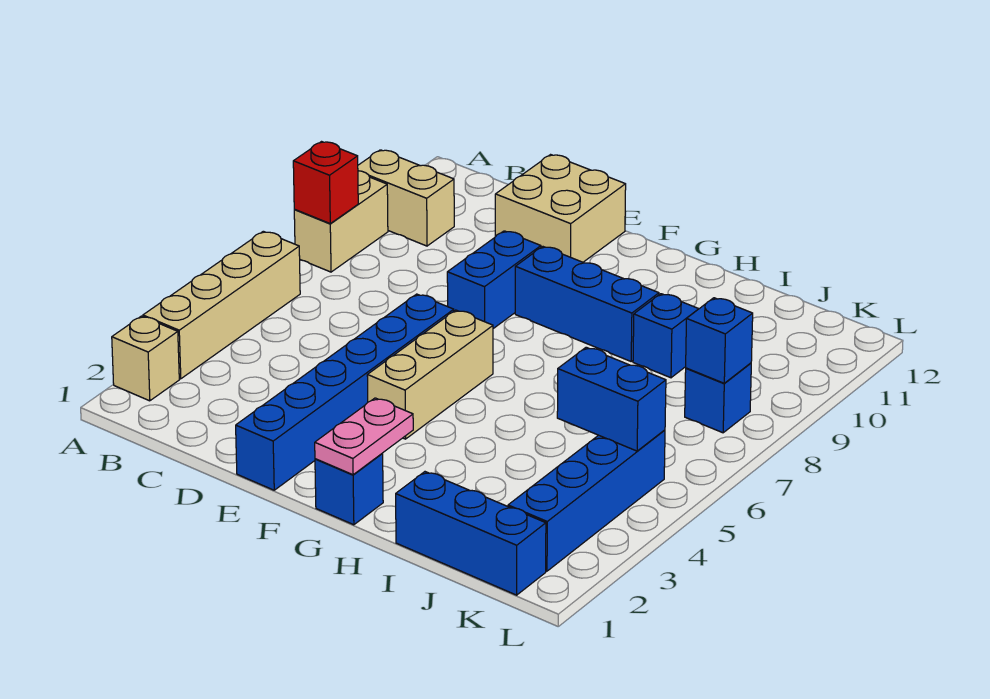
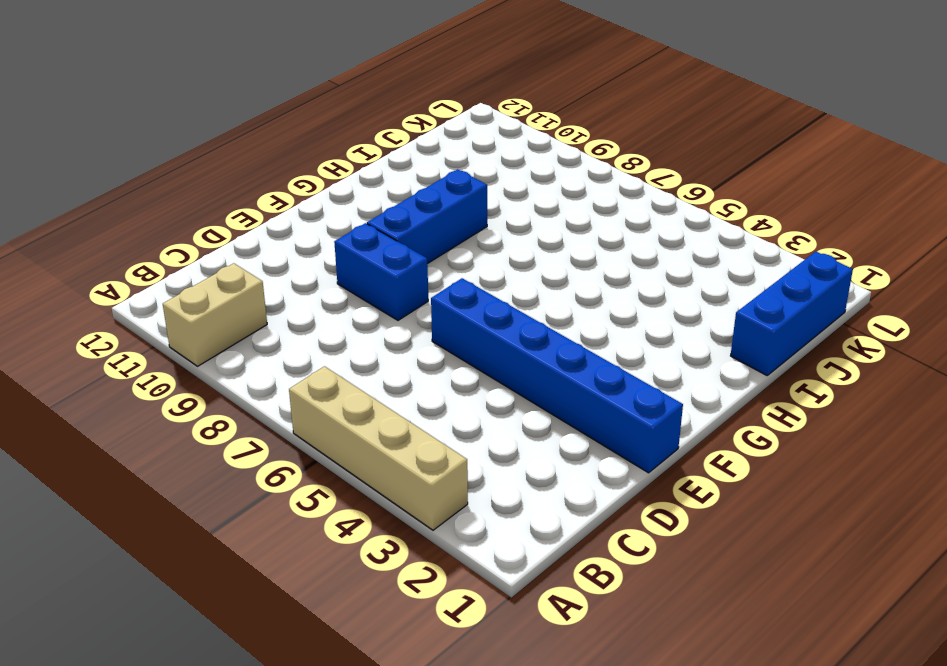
none -> tan 1x1 brick [112,316,179,401]
none -> tan 1x2 brick [294,171,388,272]
none -> tan 2x2 brick [495,155,626,262]

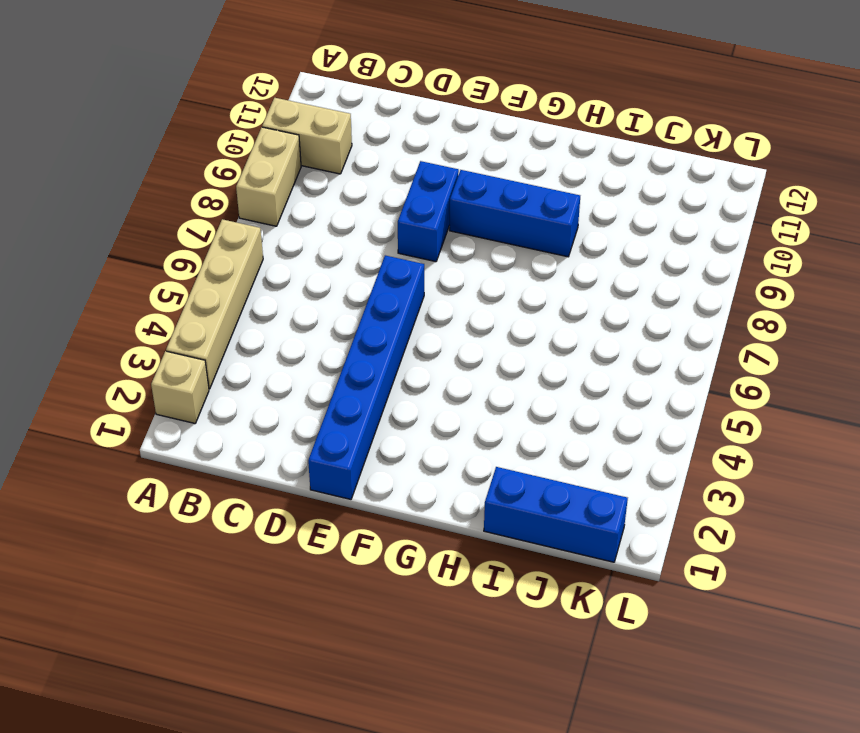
none -> tan 2x2 brick [495,155,626,262]
none -> tan 1x3 brick [367,310,493,439]
none -> blue 1x1 brick [315,454,383,525]

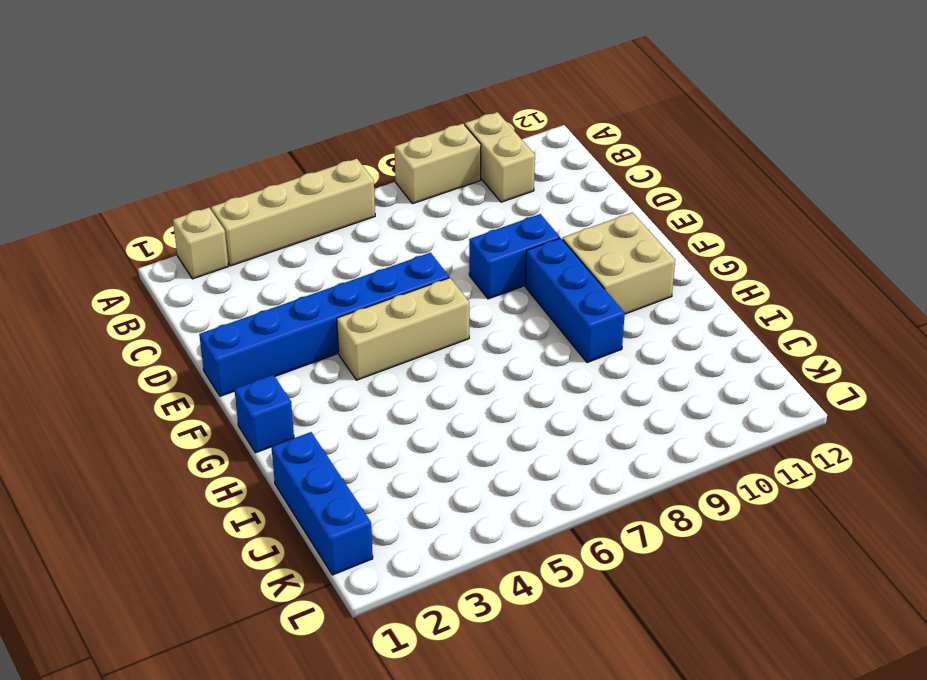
tan 2x2 brick [563,213,675,314] -> tan 2x2 brick moved to [495,155,626,262]
none -> blue 1x1 brick [633,294,698,378]
none -> blue 1x4 brick [508,430,665,571]
none -> blue 1x1 brick [685,363,751,433]

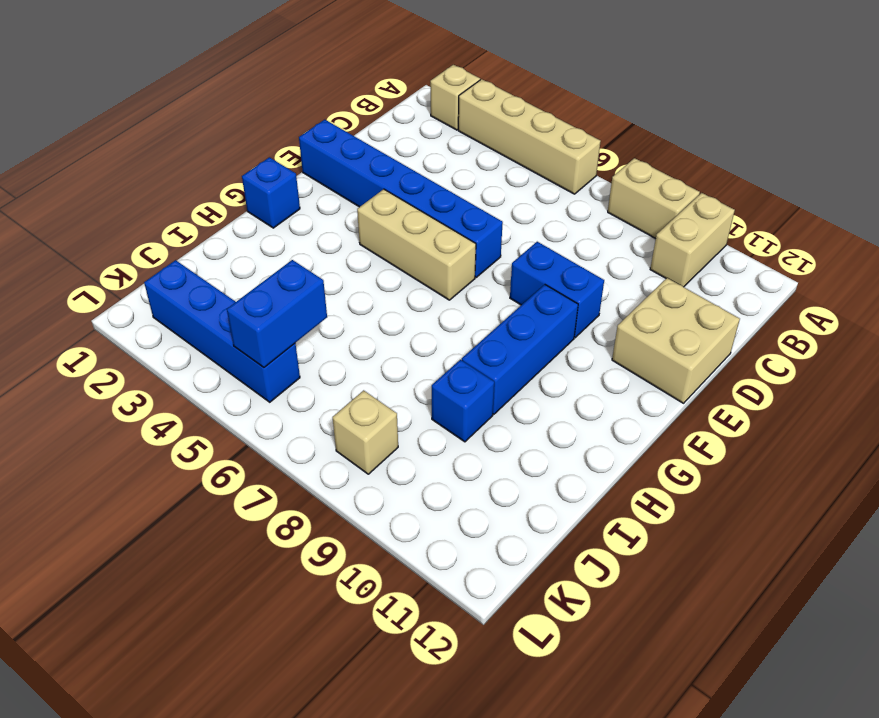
tan 1x1 brick [333,390,398,474] -> blue 1x1 brick [685,363,751,433]
none -> blue 1x3 brick [396,472,546,595]
none -> red 1x1 brick [293,142,358,223]
none -> pink 1x2 plate [315,398,413,475]

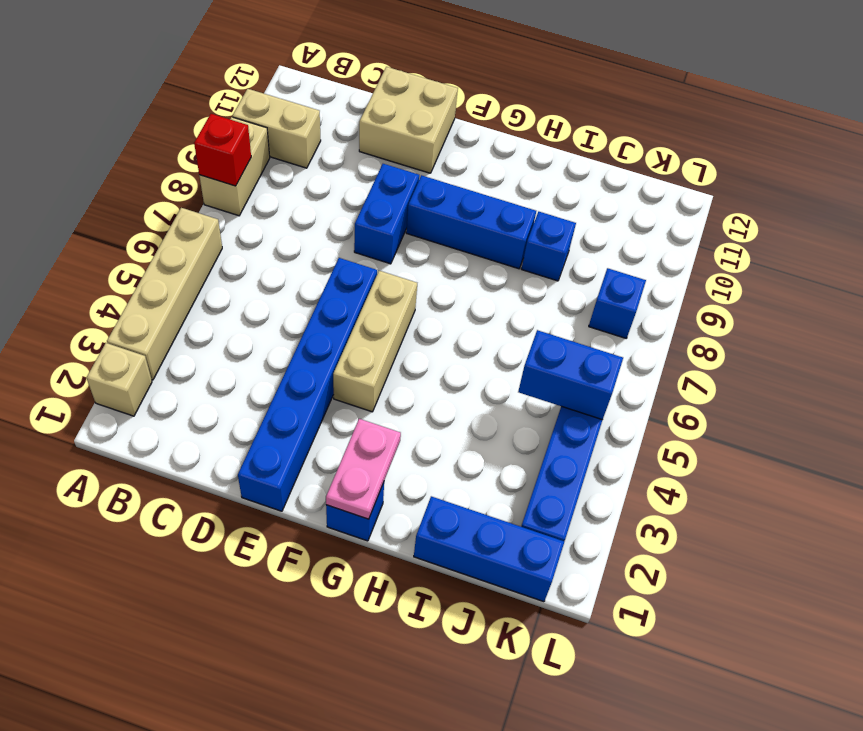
none -> blue 1x1 brick [686,298,753,383]

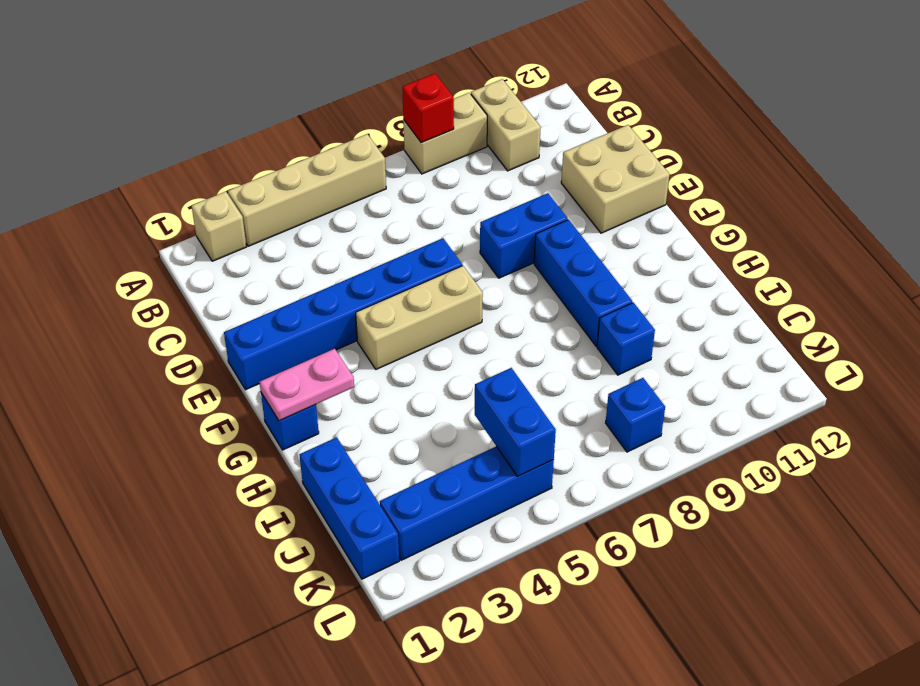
none -> blue 1x1 brick [686,298,753,383]

